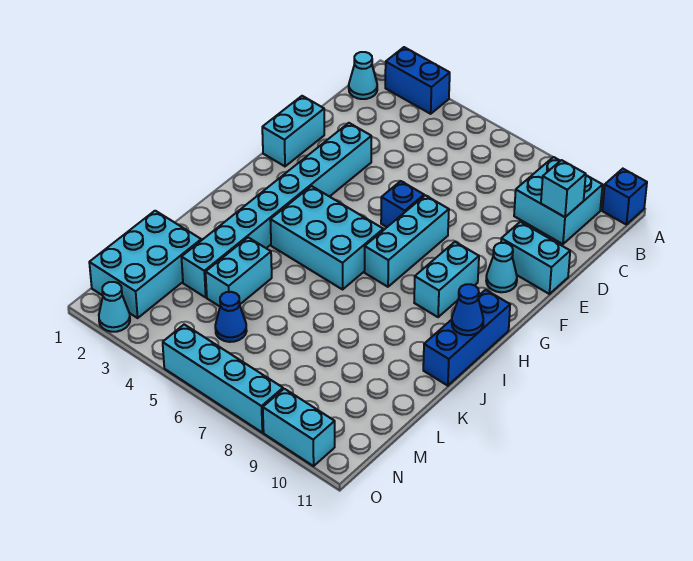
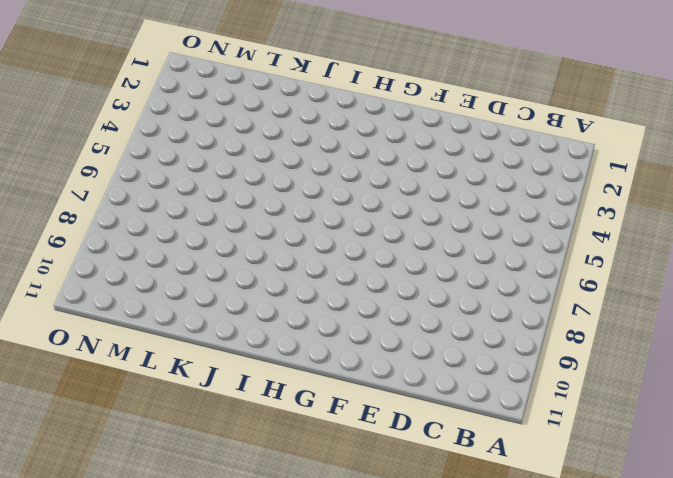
none -> blue 1x2 brick [385,47,450,114]
none -> blue 1x1 brick [602,169,647,224]
none -> cyan 1x1 cone [349,52,377,99]

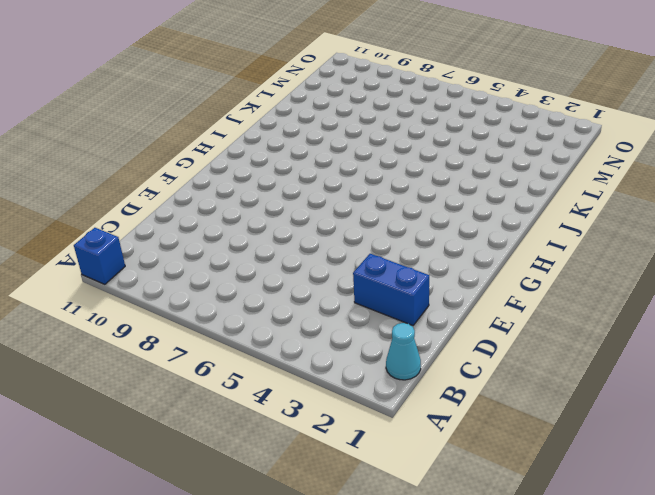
blue 1x2 brick [353,254,429,325] -> blue 1x2 brick moved to [385,47,450,114]
none -> cyan 2x2 brick [514,157,603,244]
none -> cyan 1x2 brick [262,96,324,166]
none -> cyan 1x8 brick [182,123,371,297]

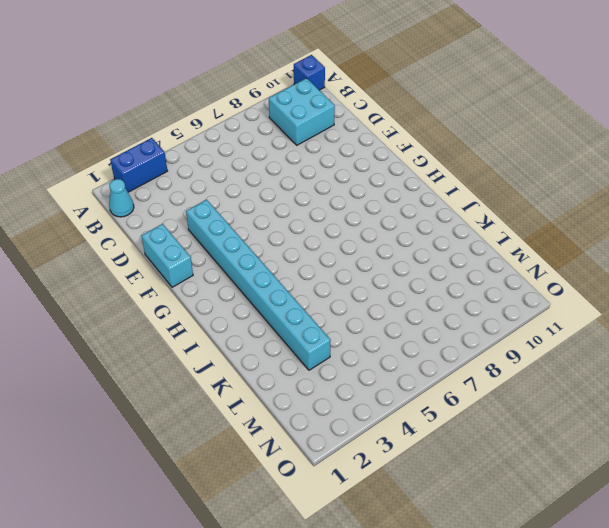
none -> cyan 1x2 brick [501,222,570,294]
none -> blue 1x1 brick [381,181,424,227]
none -> cyan 1x3 brick [365,195,449,287]

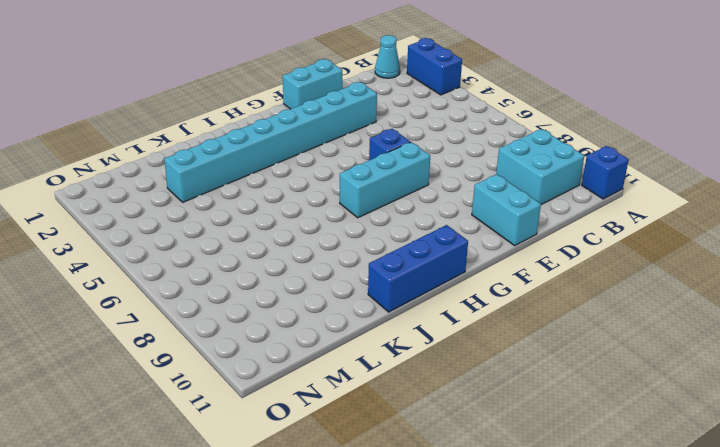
none -> cyan 1x1 cone [486,243,517,292]
none -> cyan 1x2 brick [414,242,479,317]
none -> cyan 2x3 brick [270,186,383,289]

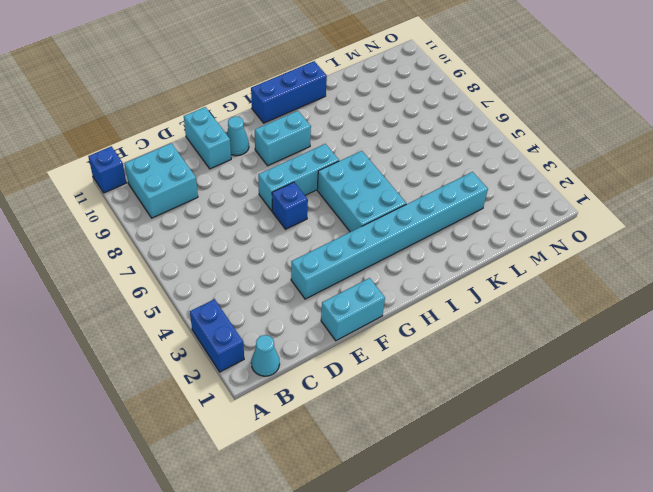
none -> cyan 1x2 brick [206,238,272,306]
none -> cyan 2x3 brick [89,211,201,318]
none -> blue 1x1 cone [215,292,247,342]

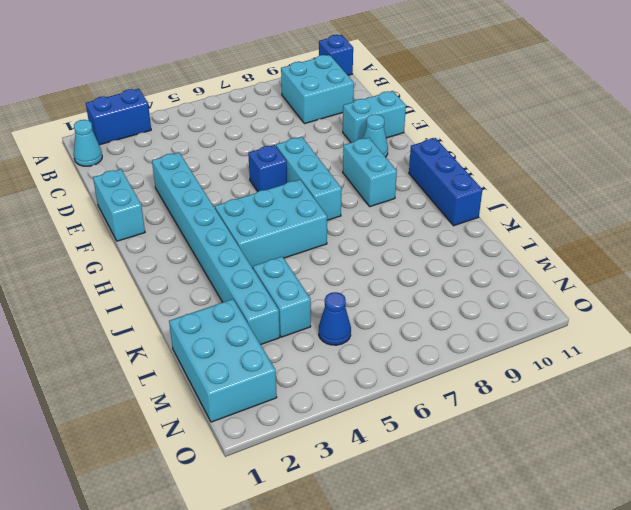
none -> cyan 1x1 cone [99,282,130,332]
none -> cyan 1x4 brick [163,324,283,432]
none -> cyan 1x2 brick [263,389,335,466]

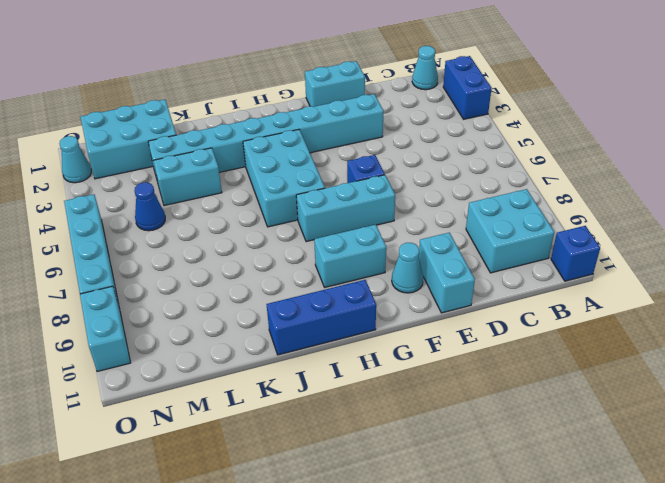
none -> cyan 1x1 brick [541,160,586,217]
none -> blue 1x1 cone [452,284,483,335]

